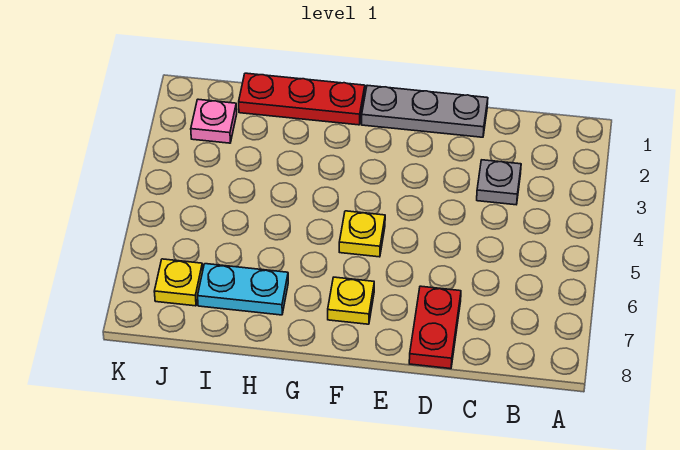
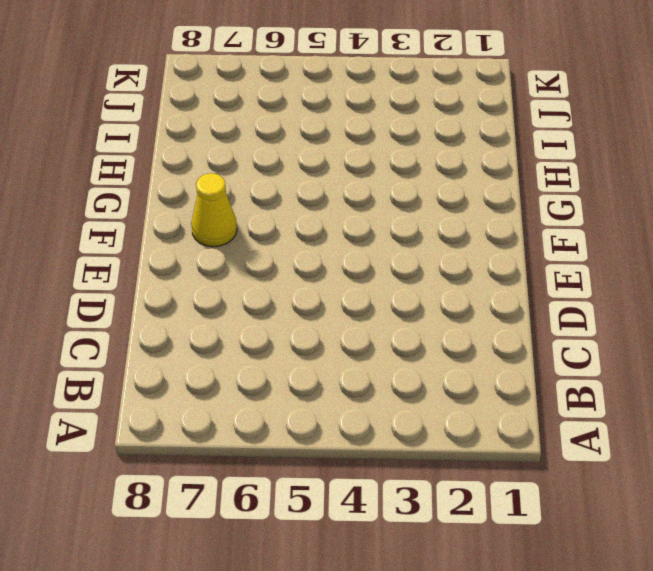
yellow 1x1 cone [191,173,237,247] -> yellow 1x1 plate [328,277,374,324]
none -> grey 1x1 plate [477,160,521,205]
none -> grey 1x3 plate [362,85,488,137]

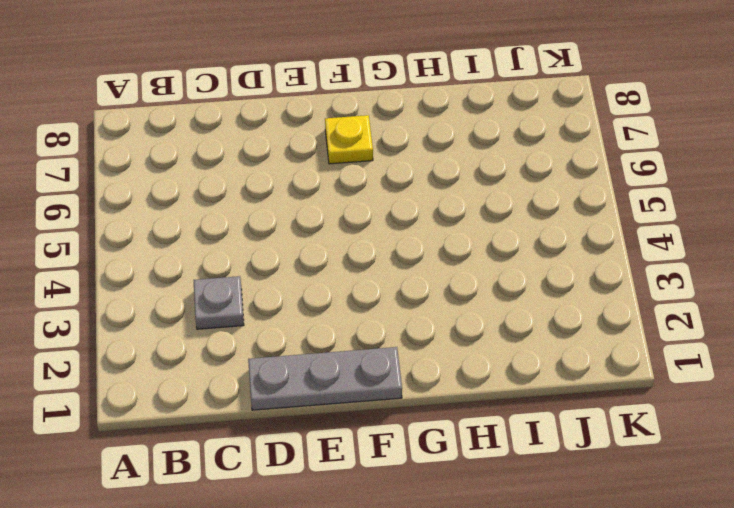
none -> red 1x2 plate [409,286,461,369]
none -> yellow 1x1 plate [339,211,385,257]

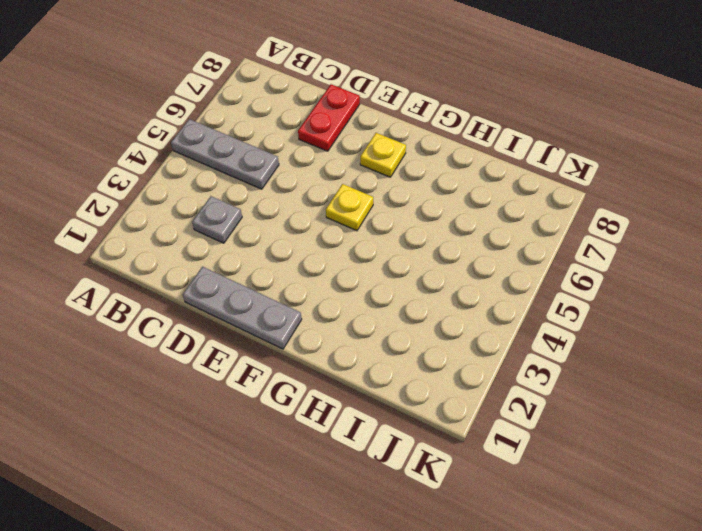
grey 1x3 plate [171,119,279,189] -> none
none -> red 1x3 plate [239,73,365,125]
none -> cyan 1x2 plate [198,264,288,315]

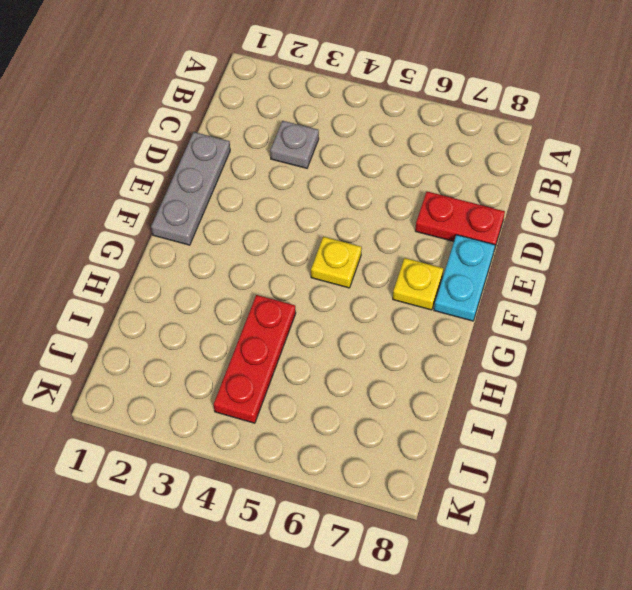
cyan 1x2 plate [434,235,495,321] -> cyan 1x2 plate moved to [198,264,288,315]
red 1x3 plate [214,295,296,423] -> red 1x3 plate moved to [239,73,365,125]
none -> pink 1x1 plate [191,99,237,143]
none -> yellow 1x1 plate [154,259,203,306]

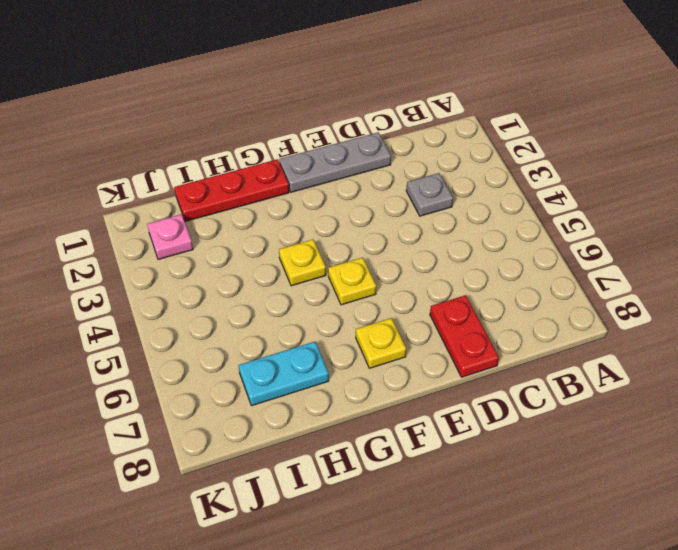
yellow 1x1 plate [279,240,326,286] -> yellow 1x1 plate moved to [154,259,203,306]

